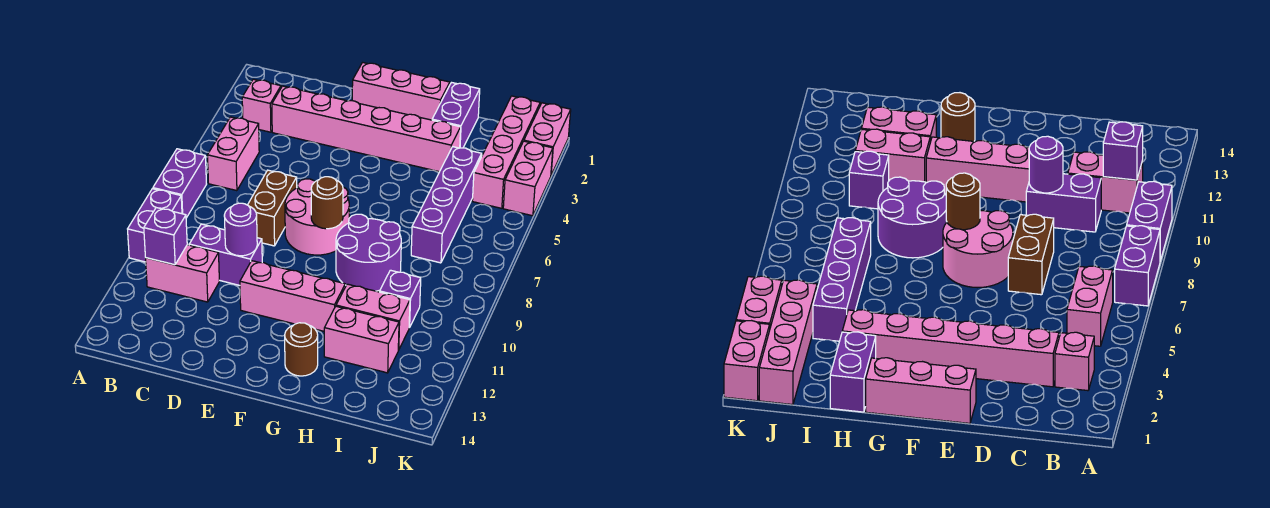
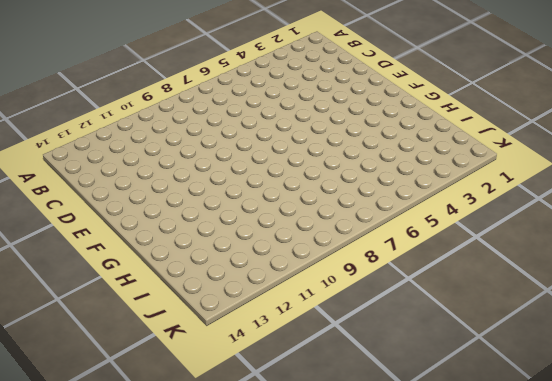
none -> purple 1x2 brick [153,149,206,218]
none -> purple 1x2 brick [128,189,182,262]
none -> pink 1x1 brick [242,79,281,132]

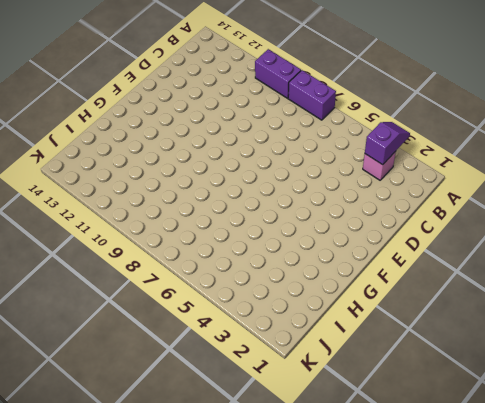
purple 1x2 slope [365,122,410,165] -> none
none -> pink 1x2 brick [208,117,259,191]
none -> pink 1x2 brick [146,245,219,302]
none -> pink 1x6 brick [272,86,461,172]

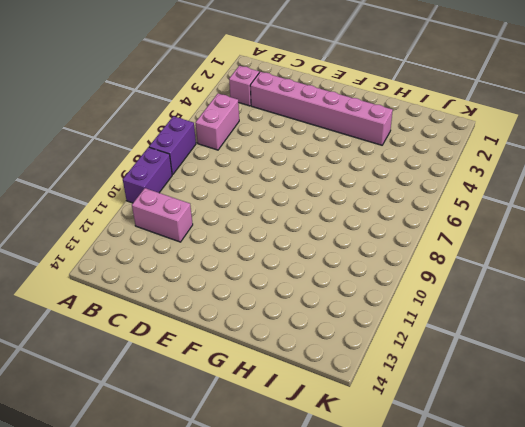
none -> purple 1x2 brick [189,224,262,285]
none -> brown 1x2 brick [248,170,297,246]
none -> pink 1x3 brick [352,63,450,120]

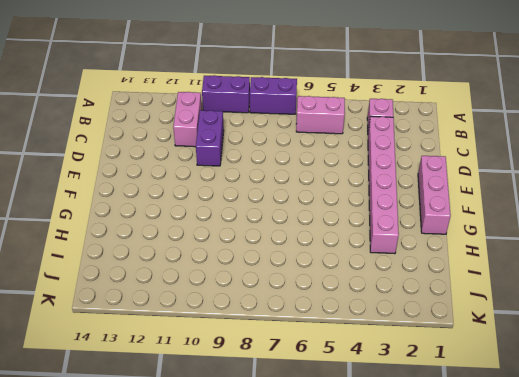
none -> brown 1x2 brick [248,170,297,246]
none -> pink 2x2 round brick [285,179,349,255]
none -> pink 1x3 brick [240,261,345,331]

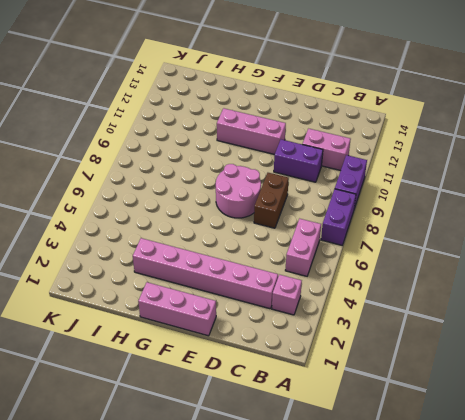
none -> purple 2x2 round brick [336,214,401,291]
none -> brown 1x1 round brick [285,323,318,376]
none -> purple 1x2 brick [432,83,480,148]

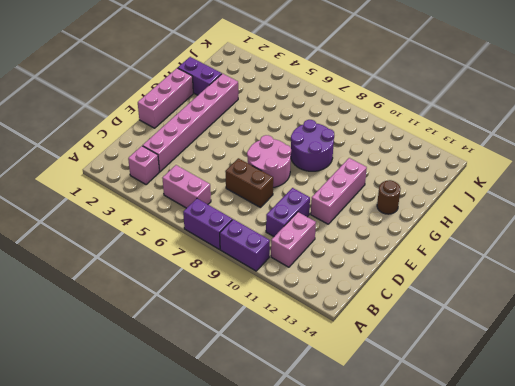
none -> pink 1x2 brick [336,284,410,350]
none -> pink 1x2 brick [324,306,399,373]
none -> purple 1x4 brick [411,147,482,263]

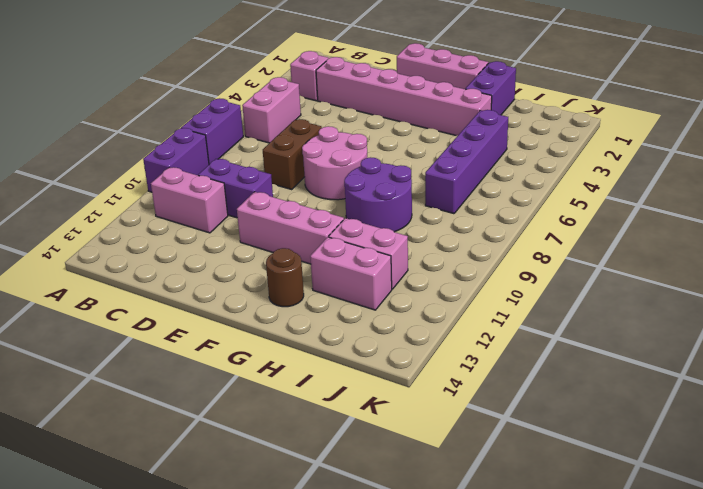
none -> purple 1x1 brick [380,270,421,327]
none -> pink 1x4 brick [472,96,540,208]
none -> pink 1x2 brick [524,103,571,175]

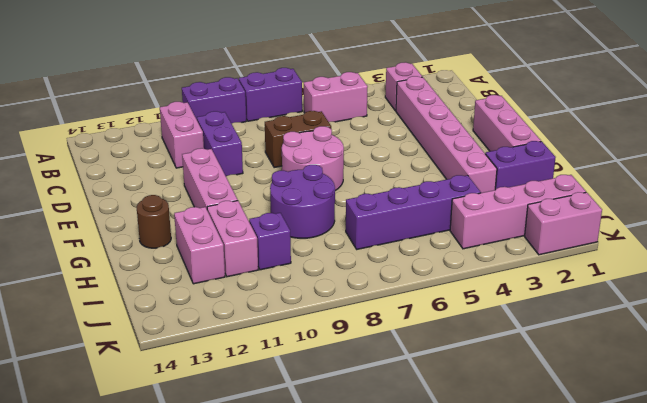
none -> pink 1x2 brick [503,141,553,216]
none -> purple 1x1 brick [144,208,187,265]
none -> purple 1x1 round brick [224,203,257,256]

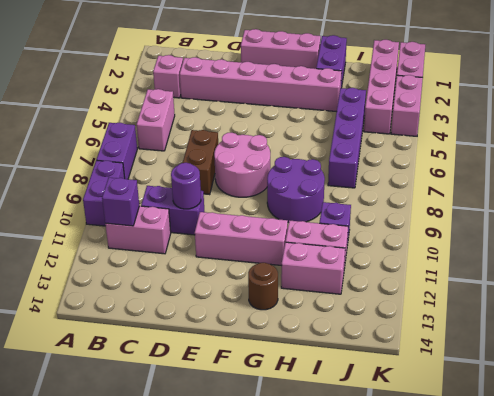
none -> brown 1x1 round brick [311,177,343,229]

